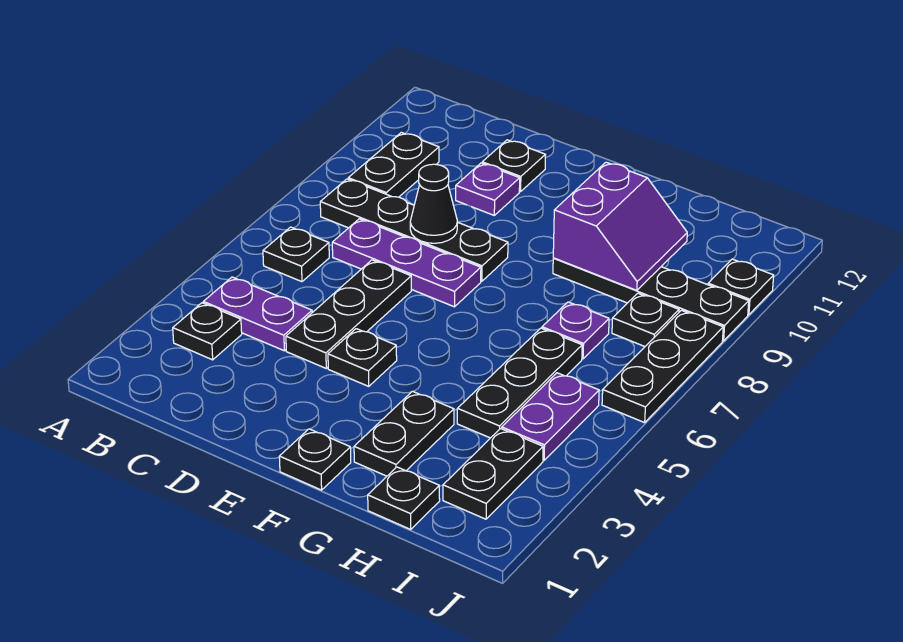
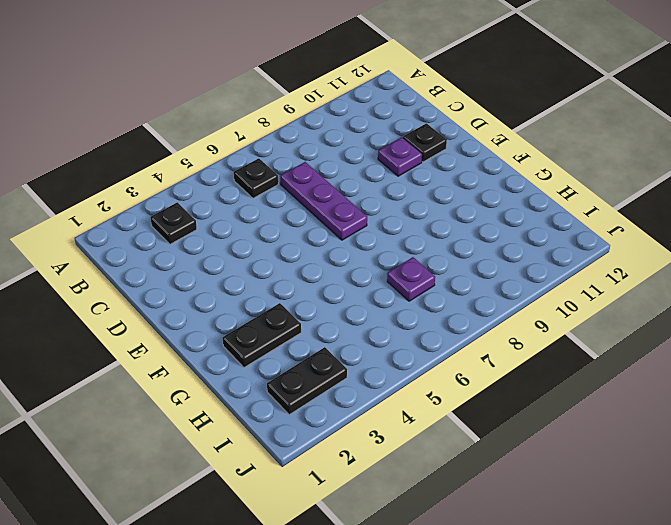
none -> purple 1x2 plate [203,277,312,351]
none -> black 1x4 plate [320,179,508,281]
none -> black 1x2 plate [348,132,439,197]

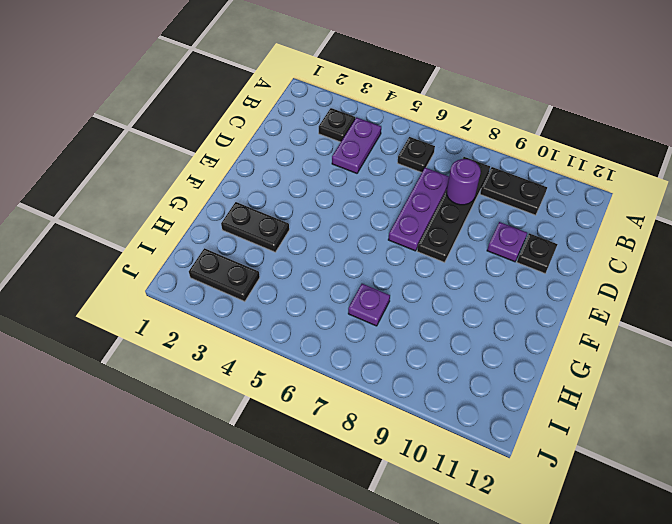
purple 1x1 round brick [446,159,481,205] -> none
none -> black 1x3 plate [286,260,411,368]
none -> black 1x1 plate [328,329,397,386]
none -> black 1x1 plate [279,429,351,490]

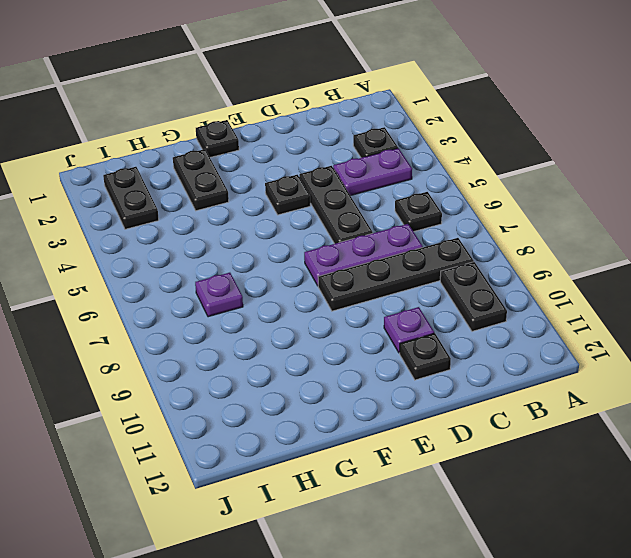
none -> black 1x4 plate [553,258,749,341]
none -> black 1x1 plate [368,467,440,529]
none -> black 1x3 plate [457,328,582,438]

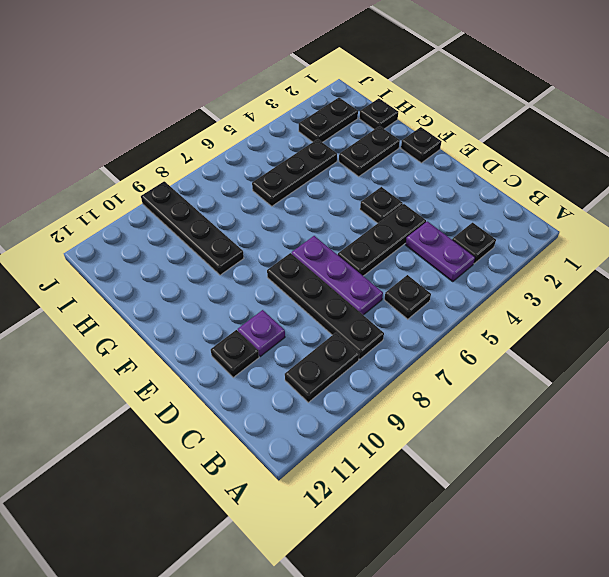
none -> purple 1x1 plate [542,302,609,359]
none -> purple 1x2 plate [502,373,599,460]
none -> black 1x1 plate [612,293,679,346]

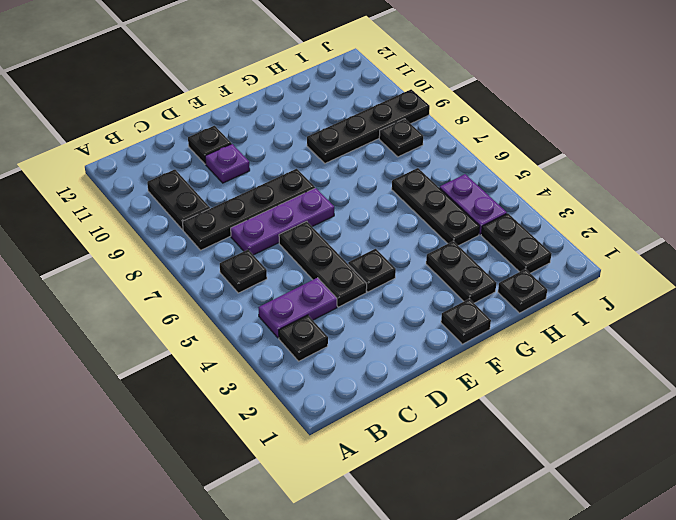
none -> purple 1x1 plate [542,302,609,359]
none -> black 1x3 plate [602,310,723,423]
none -> black 1x1 plate [708,259,774,315]

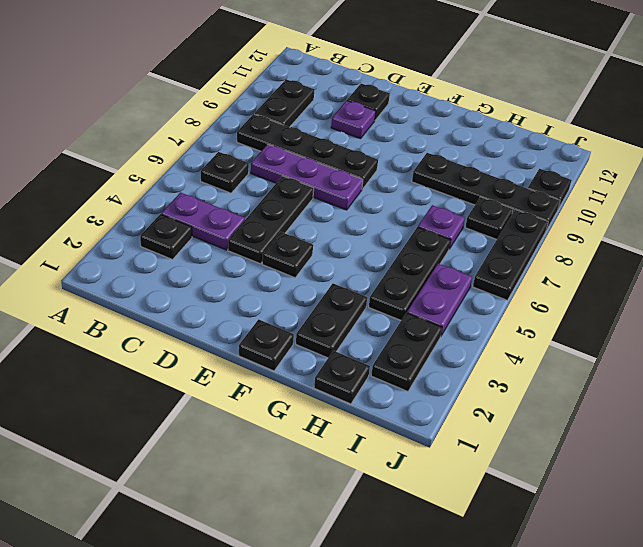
none -> black 1x1 cone [410,164,457,243]
none -> purple 2x2 slope [553,162,687,290]

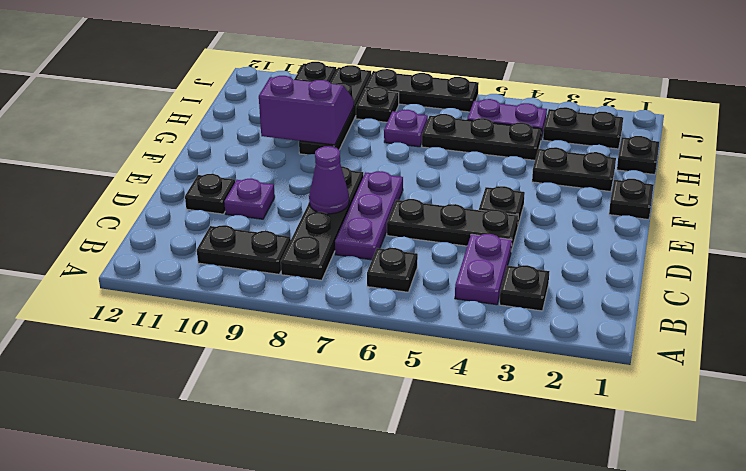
purple 1x1 cone [309,146,349,214] -> black 1x1 cone [410,164,457,243]

